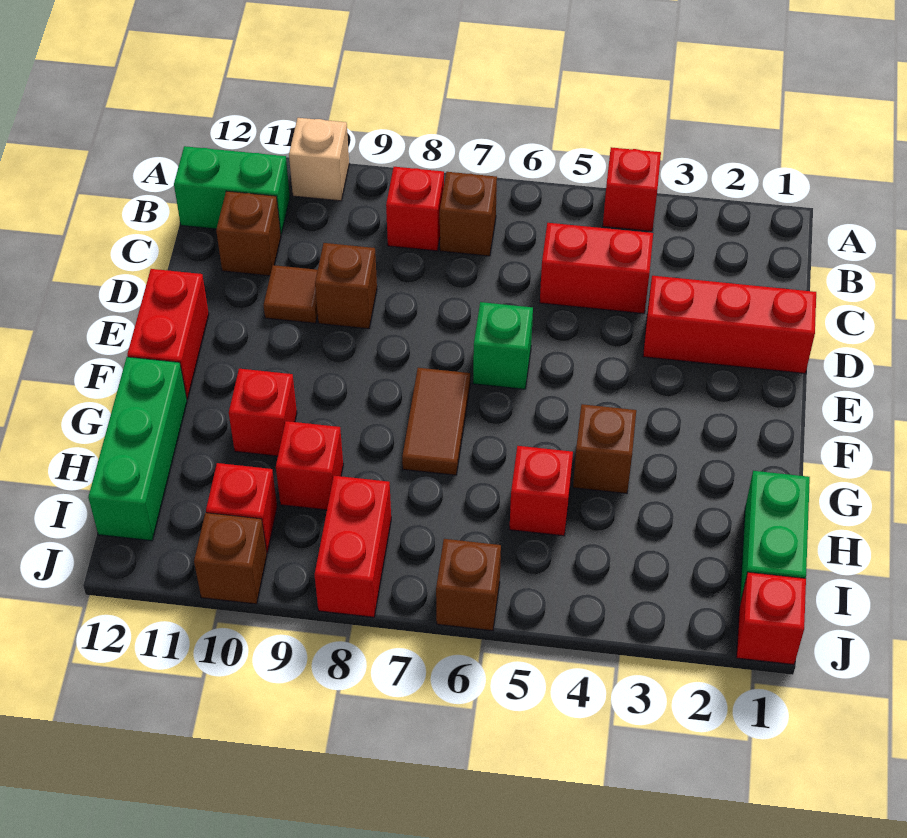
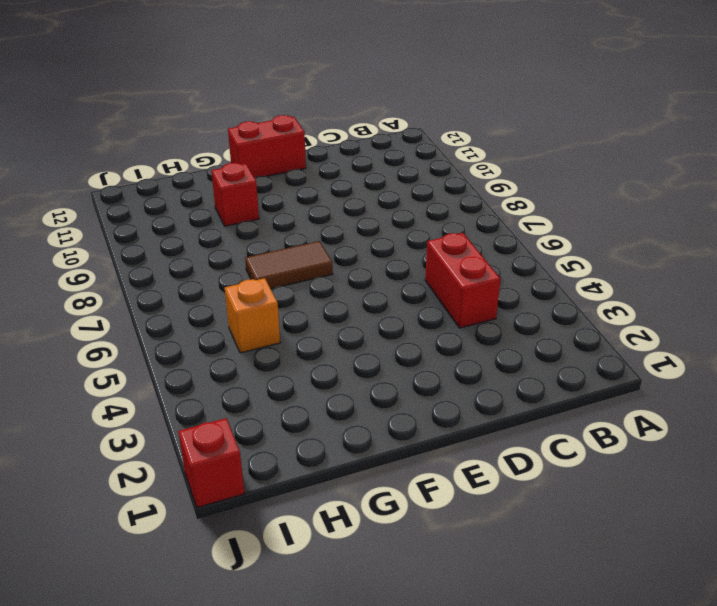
orange 1x1 brick [225,278,280,353] -> red 1x1 brick [509,446,573,536]
none -> red 1x1 brick [603,147,661,231]
none -> tan 1x1 brick [289,118,349,201]
none -> brown 1x1 brick [440,172,497,256]

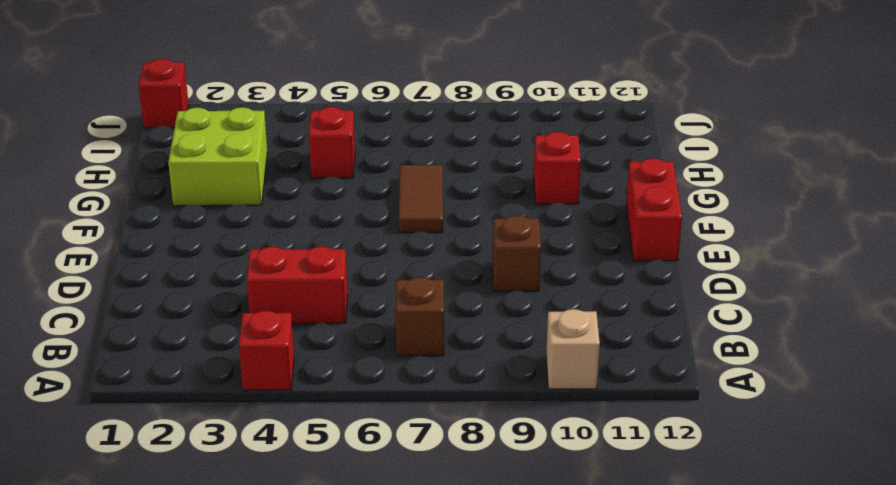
lime 2x2 brick [168,107,267,206] -> none
none -> red 1x1 brick [386,167,444,251]
none -> green 1x2 brick [174,146,290,234]
none -> brown 1x1 brick [216,191,281,276]

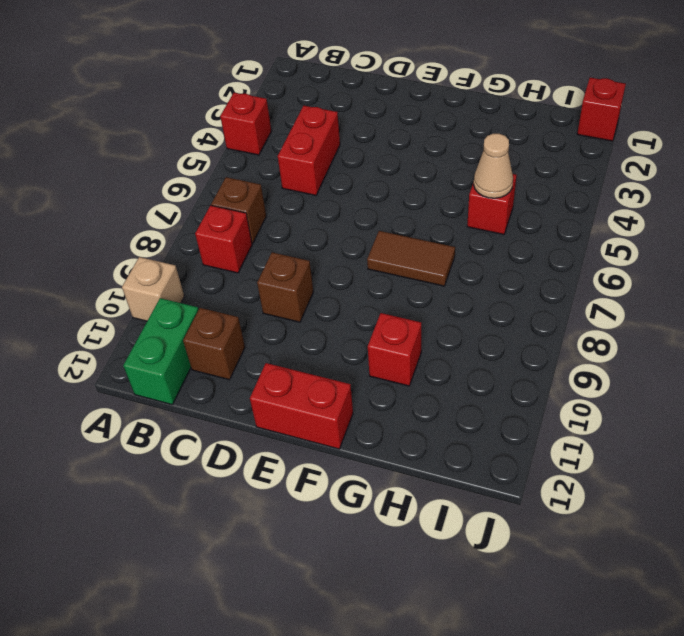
tan 1x1 cone [473,134,513,198] -> none
none -> red 1x3 brick [643,276,816,373]
none -> brown 1x1 tile [264,265,318,323]
none -> green 1x1 brick [473,302,533,389]

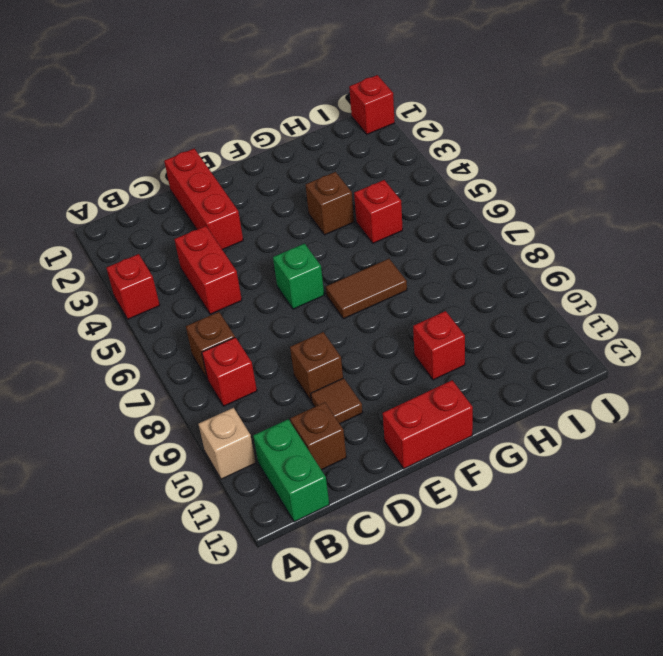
none -> green 1x3 brick [88,357,187,541]
none -> green 1x2 brick [739,471,810,606]
none -> red 1x1 brick [276,421,343,510]

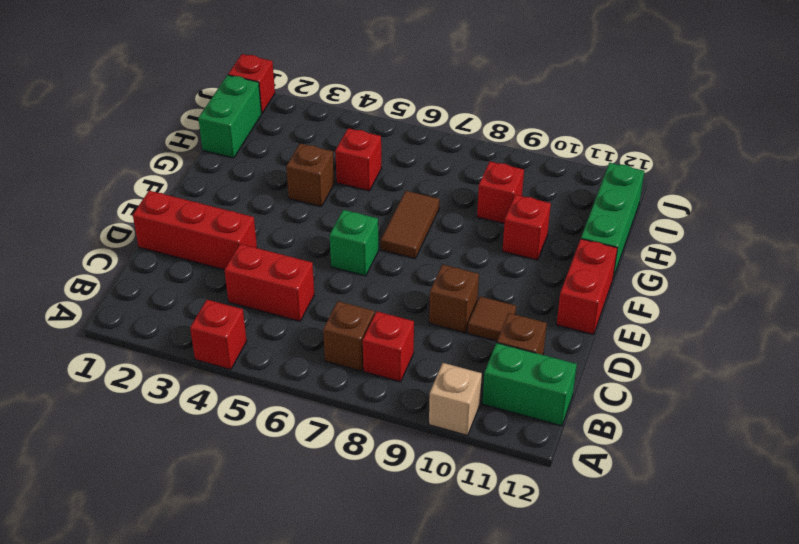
none -> red 1x2 brick [315,476,391,617]
none -> red 1x1 brick [206,463,277,553]
none -> brown 1x1 brick [436,539,501,631]

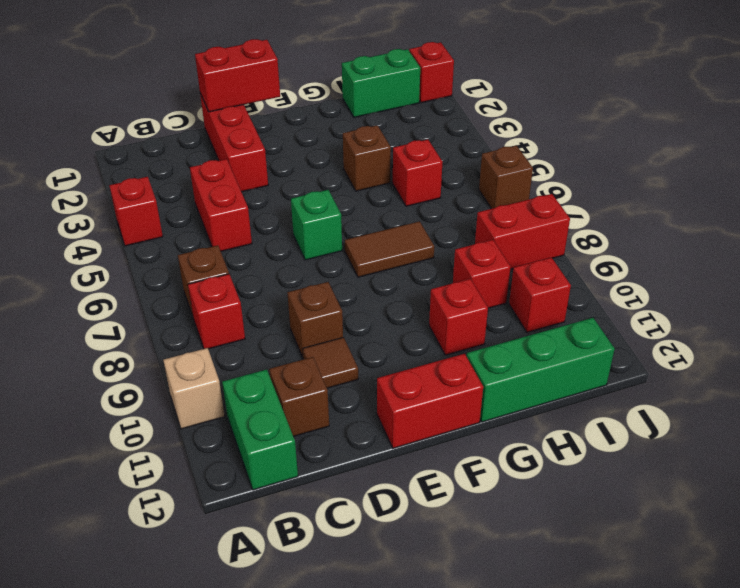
red 1x2 brick [195,39,280,112] -> none
none -> brown 1x1 brick [194,513,267,604]

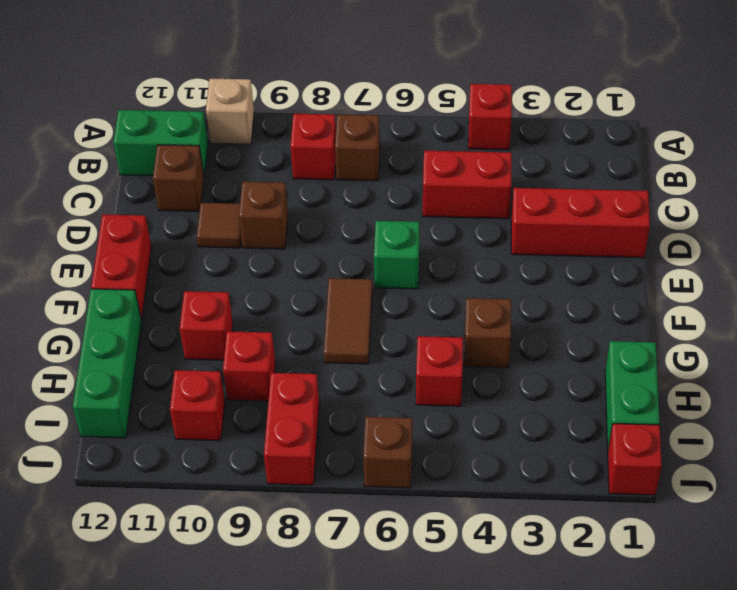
none -> brown 1x1 brick [194,513,267,604]

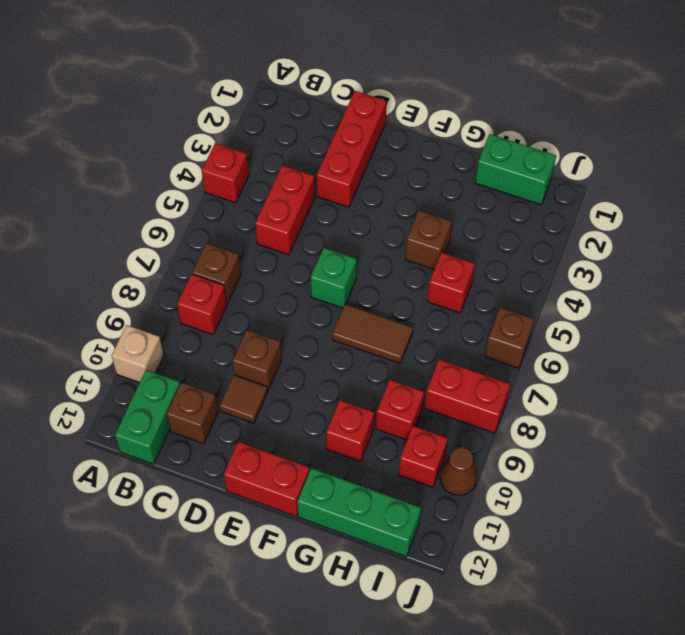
brown 1x1 cone [440,447,477,495] -> brown 1x1 brick [194,513,267,604]
none -> red 1x1 brick [736,572,806,665]

